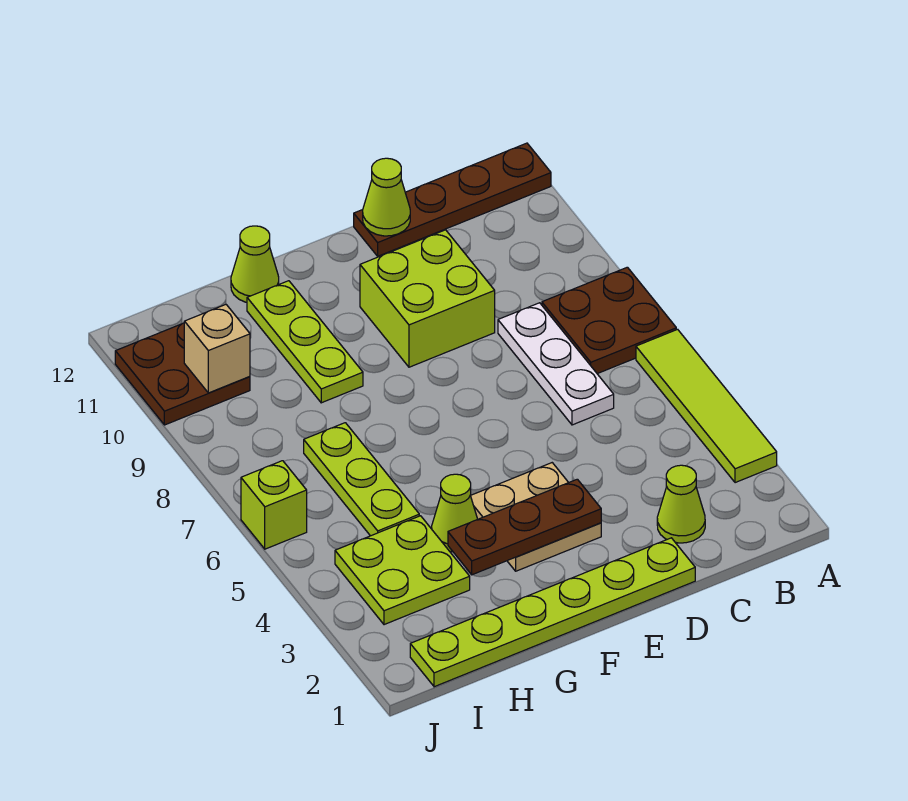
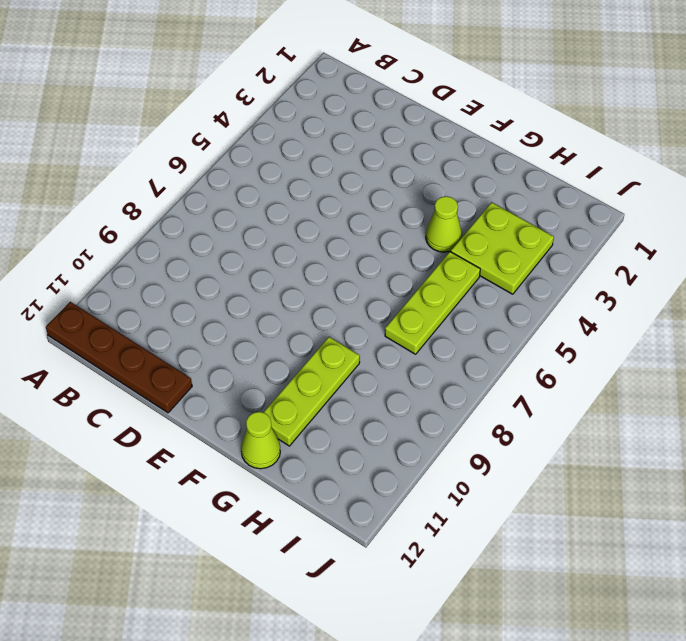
none -> lime 1x4 tile [636,329,777,483]
none -> brown 2x2 plate [542,267,676,374]
none -> lime 1x1 cone [657,465,705,543]

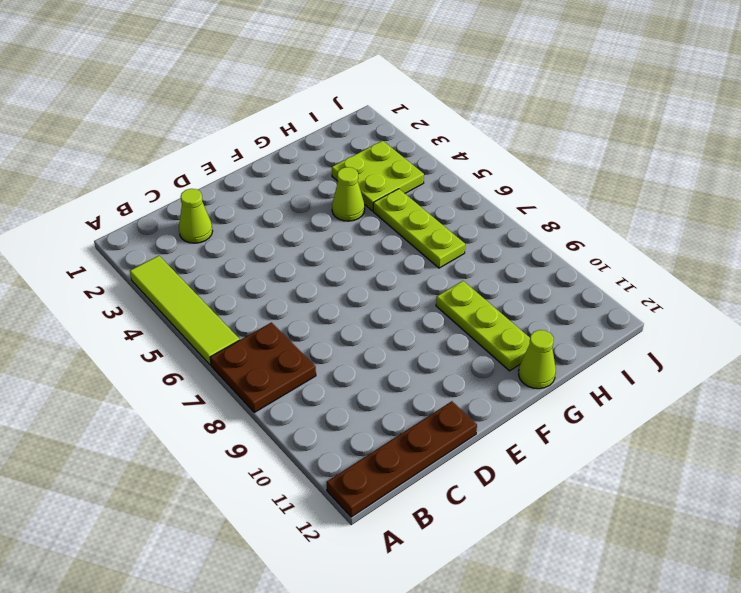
none -> white 1x3 plate [498,303,614,425]
none -> lime 1x6 plate [410,538,695,687]
none -> lime 2x2 brick [360,230,495,367]

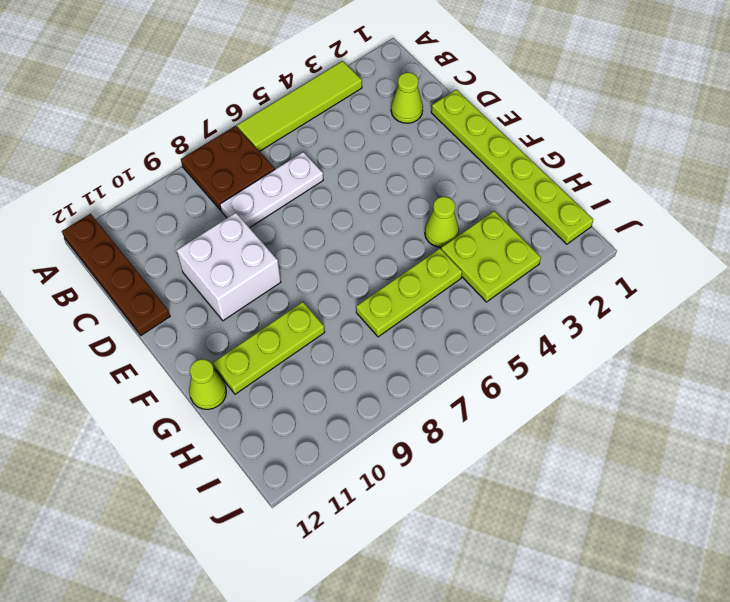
white 2x2 brick [177,213,281,321] -> lime 2x2 brick [360,230,495,367]
none -> tan 2x2 plate [470,463,601,571]
none -> brown 2x2 plate [115,323,250,425]
none -> lime 1x1 brick [241,461,307,549]

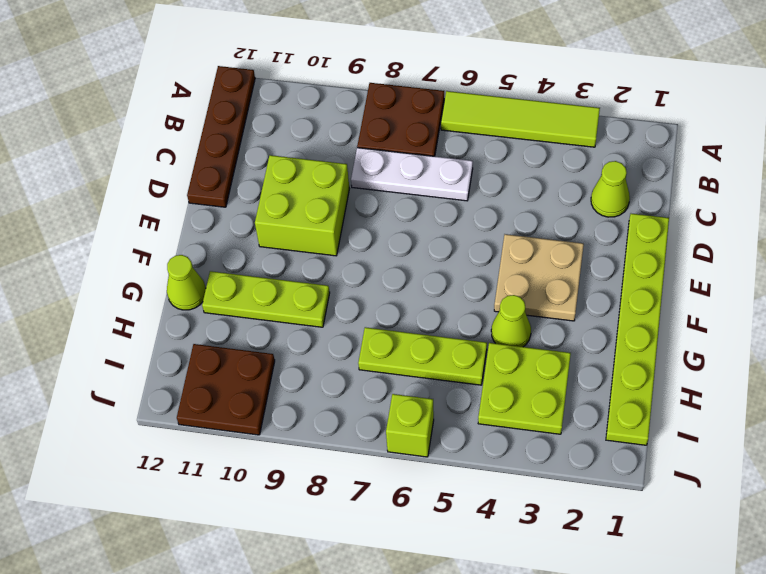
none -> lime 1x1 cone [363,158,410,236]
none -> brown 1x3 plate [448,479,601,575]
none -> tan 1x1 brick [184,305,250,393]

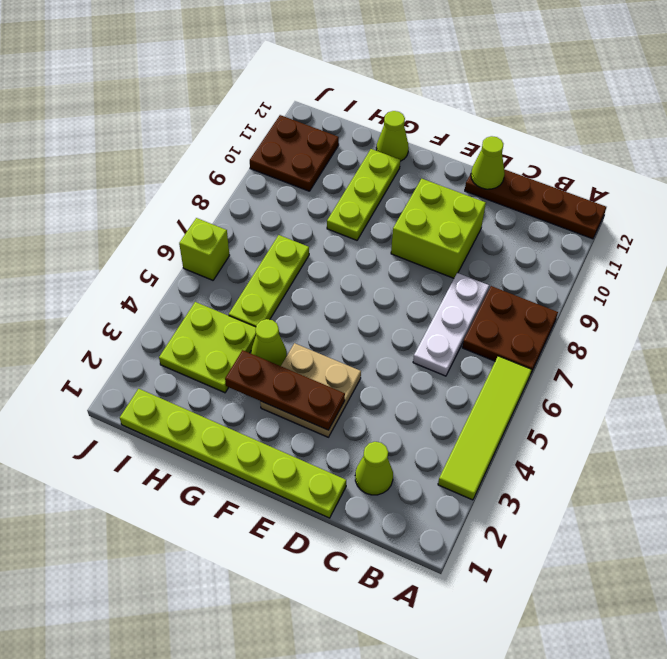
none -> tan 1x1 brick [184,305,250,393]

